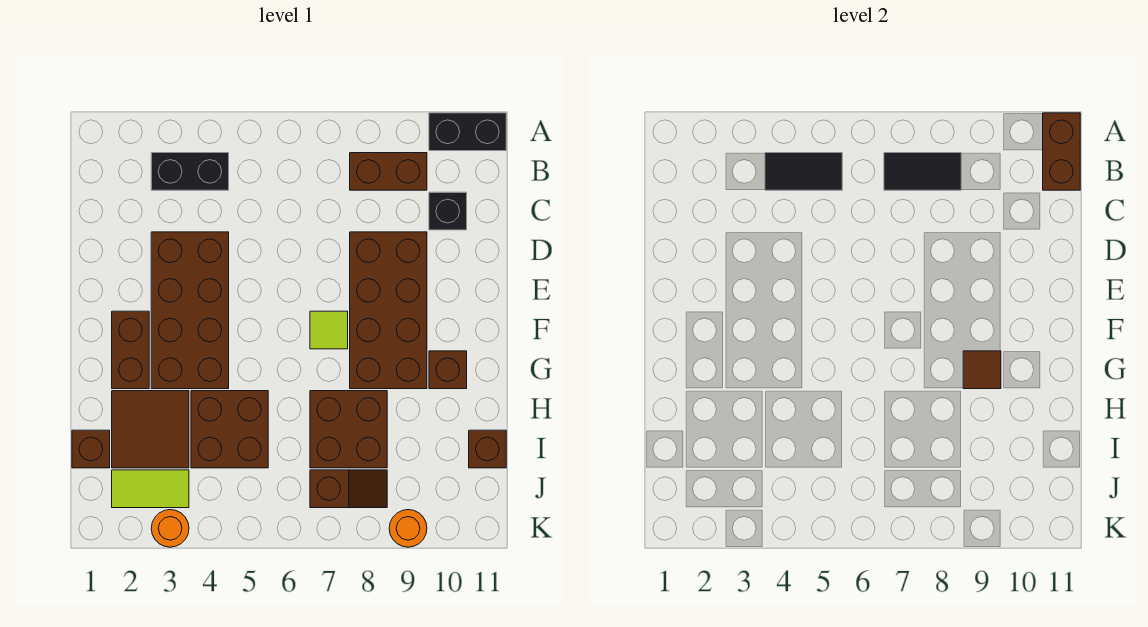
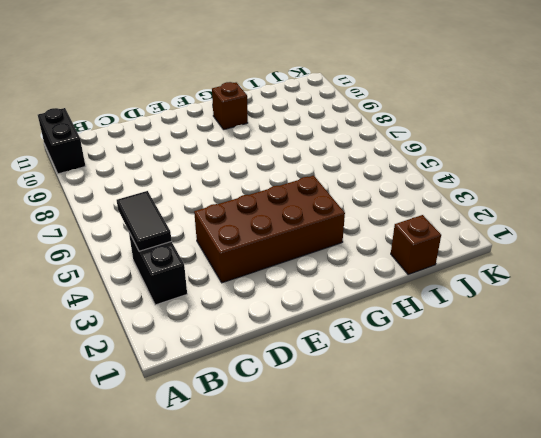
none -> brown 1x2 brick [350,153,427,190]
none -> black 1x1 brick [429,192,467,230]
none -> brown 2x4 brick [350,232,427,389]

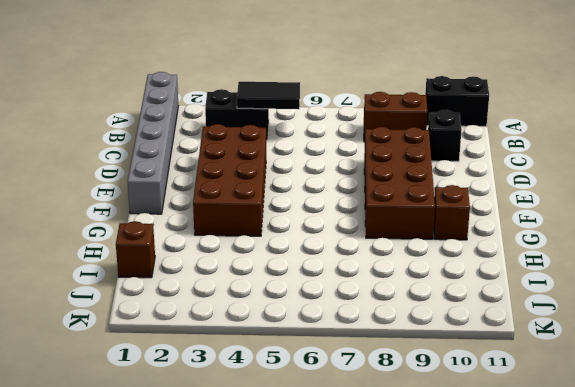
grey 1x6 brick [128,72,179,214] -> none
none -> brown 1x2 brick [112,311,149,389]
none -> lime 1x1 tile [310,311,348,349]
none -> brown 2x2 tile [112,391,189,468]

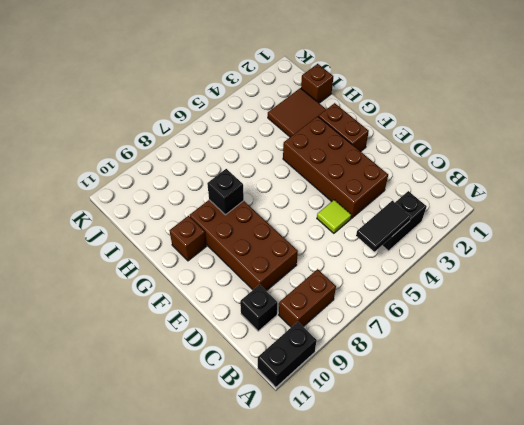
lime 1x1 tile [317,200,351,233] -> lime 1x1 tile moved to [310,311,348,349]
black 1x1 brick [207,169,244,215] -> none
none -> brown 2x2 brick [191,391,268,468]
none -> brown 2x2 brick [310,391,387,468]
none -> brown 1x1 brick [469,430,506,468]

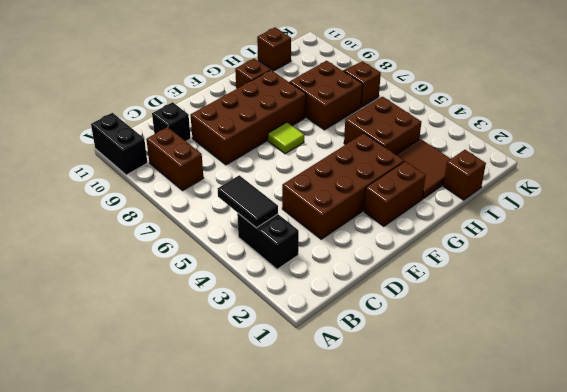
none -> lime 1x2 tile [112,470,189,508]
none -> orange 1x1 round brick [151,510,189,547]
none -> orange 1x1 round brick [389,510,427,547]

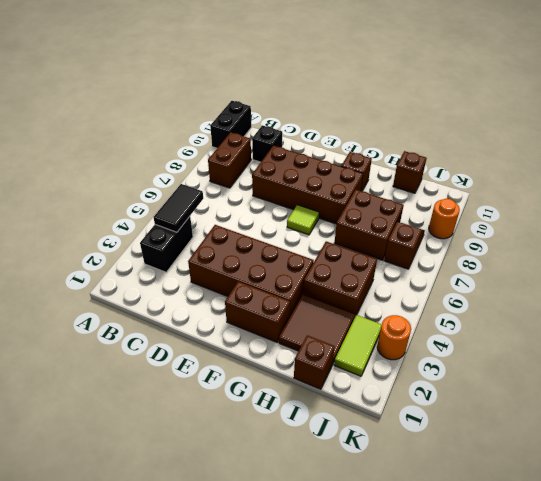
none -> brown 1x2 brick [1043,113,1080,190]
none -> black 1x2 tile [884,153,961,190]
none -> brown 1x1 tile [963,351,1001,389]

